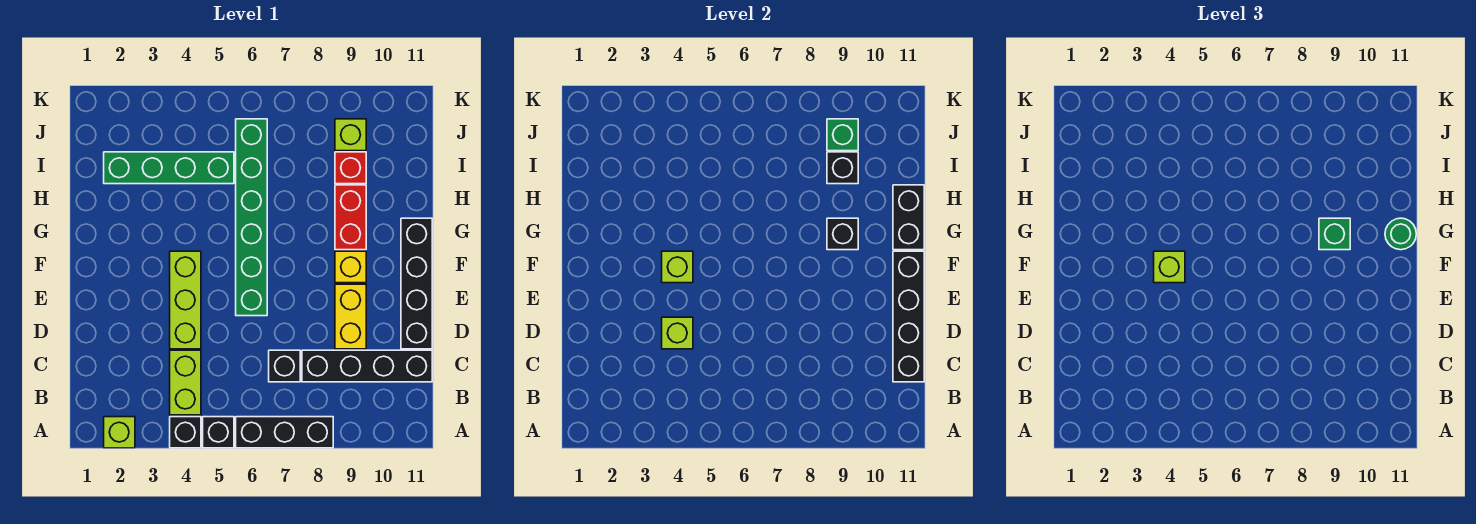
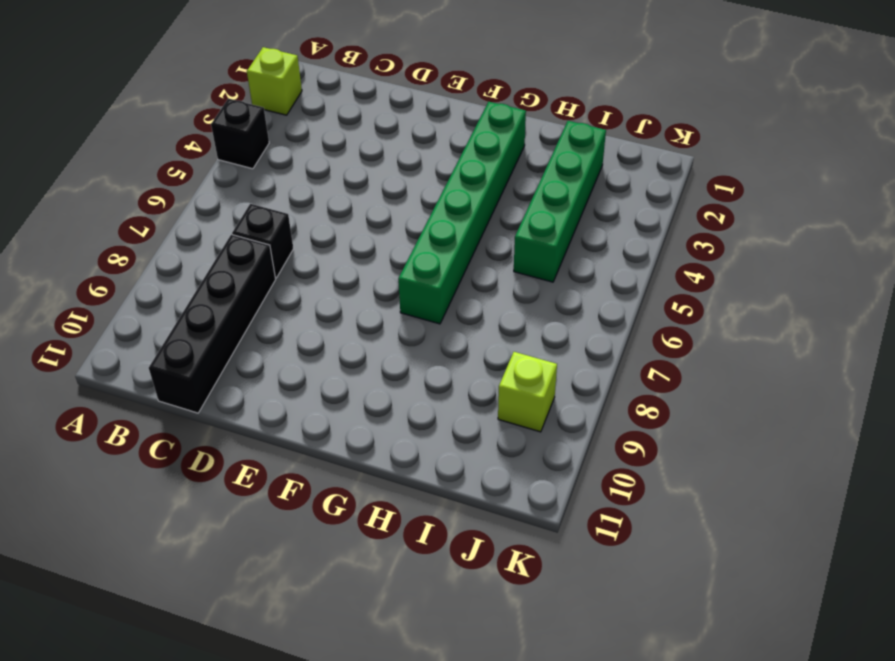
green 1x6 brick [398,102,526,324] -> green 1x6 brick turned to [236,119,267,316]
none -> black 1x1 brick [203,417,234,448]
none -> black 1x3 brick [236,417,333,448]
none -> lime 1x2 brick [170,350,201,415]

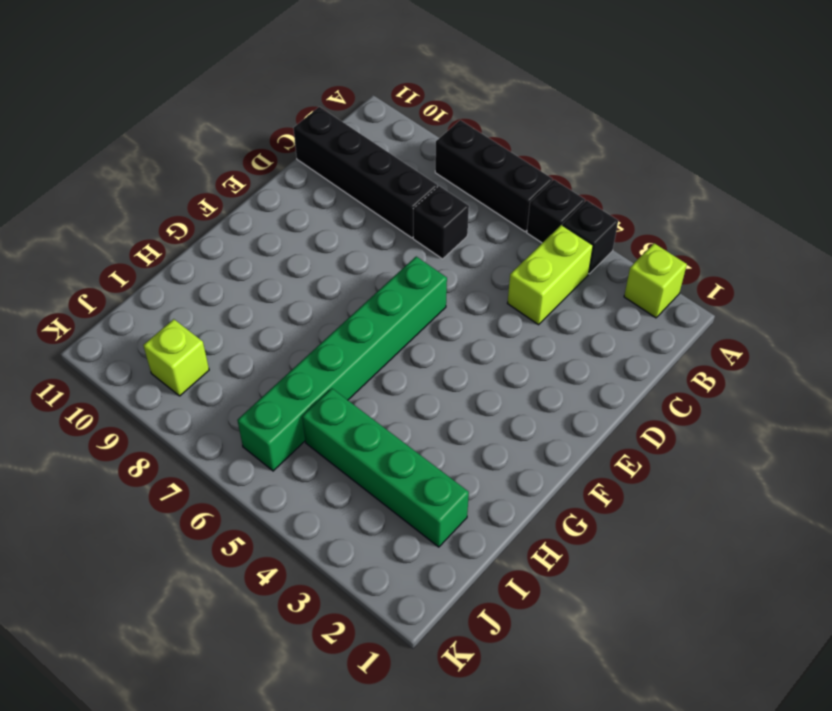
none -> lime 1x3 brick [170,251,201,349]
none -> yellow 1x2 brick [335,284,366,349]
none -> black 1x4 brick [401,218,432,349]

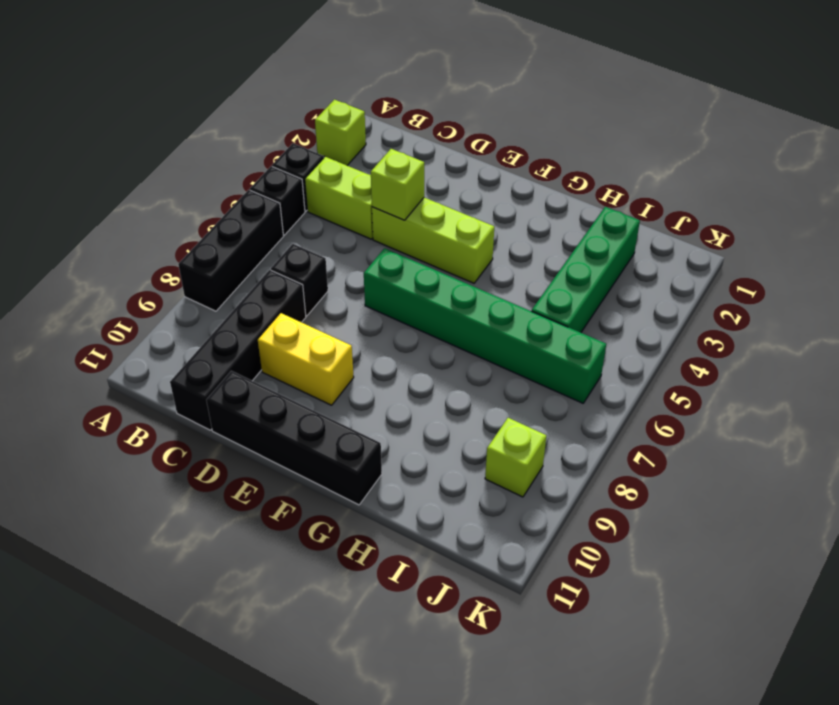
none -> yellow 1x1 brick [335,251,366,283]
none -> red 1x2 brick [335,185,366,250]
none -> red 1x1 brick [335,152,366,184]

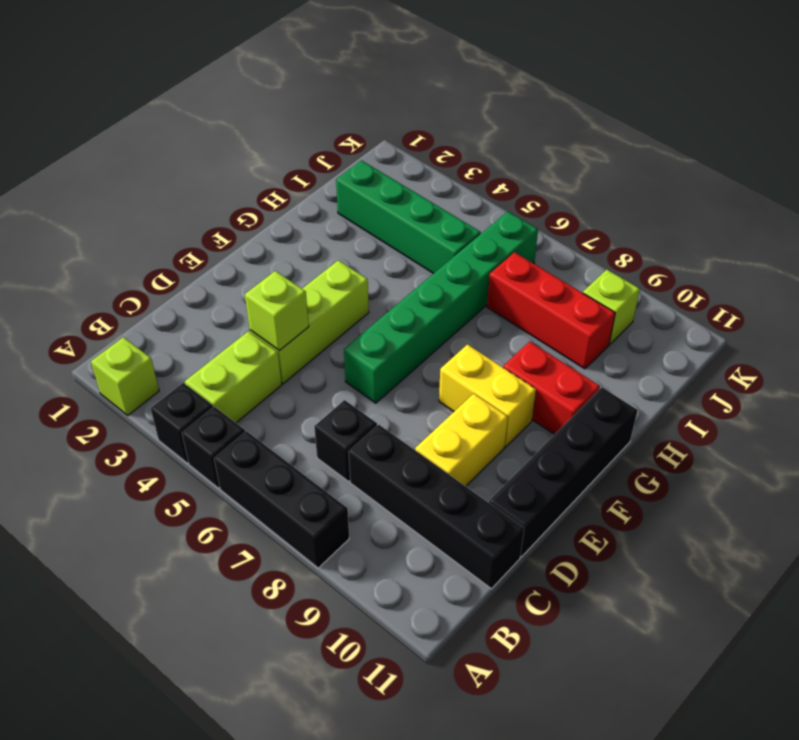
yellow 1x2 brick [439,345,536,447] -> yellow 1x1 brick [335,251,366,283]
red 1x2 brick [503,341,600,435] -> red 1x2 brick turned to [335,185,366,250]
red 1x3 brick [487,252,615,369] -> red 1x1 brick [335,152,366,184]
none -> black 1x4 brick [893,251,924,382]
none -> lime 1x1 brick [662,251,693,283]
none -> black 1x1 brick [827,218,858,250]

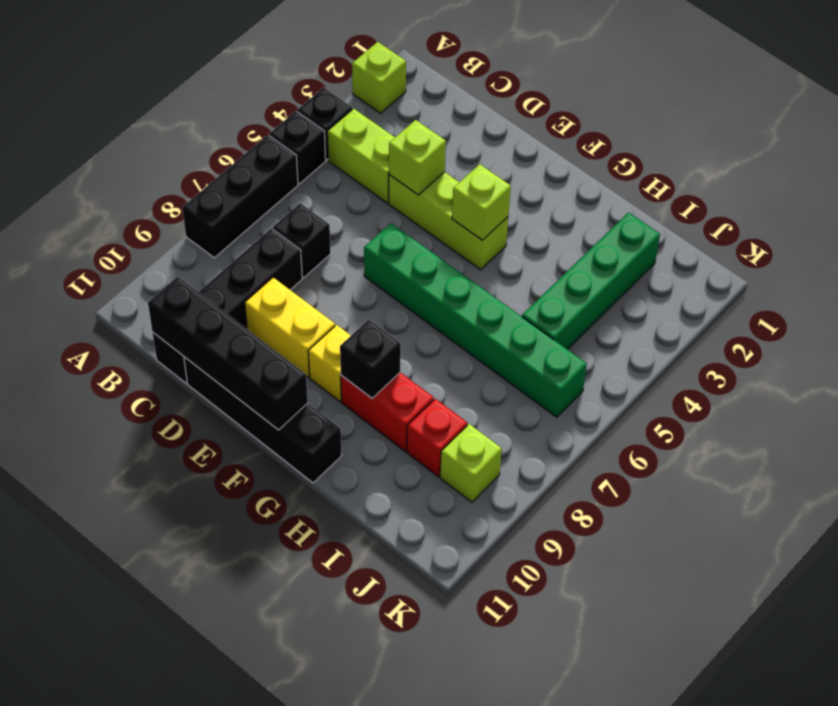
none -> black 1x2 brick [893,185,924,250]
none -> black 1x1 brick [827,152,858,184]
none -> green 1x1 brick [827,119,858,151]

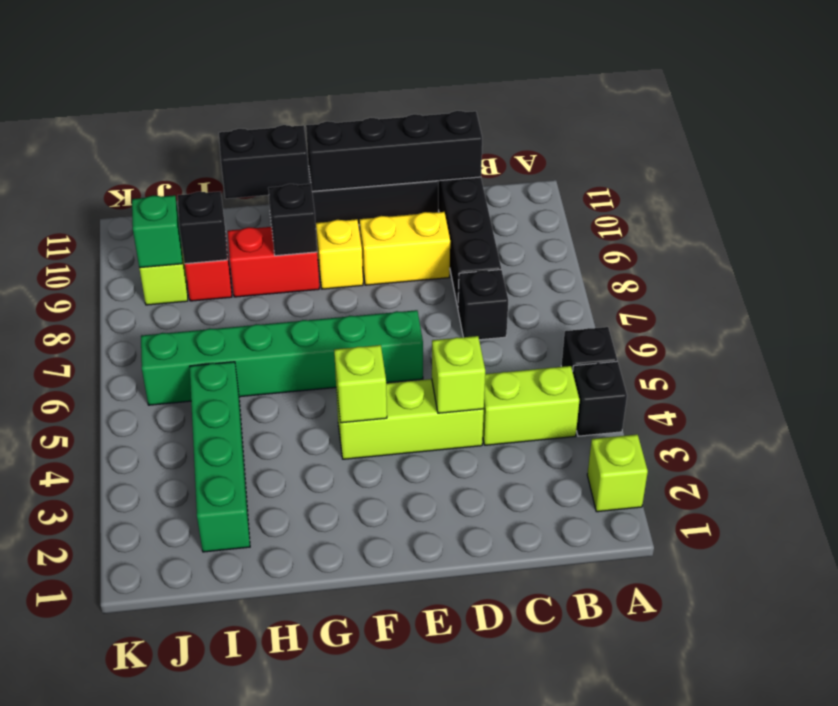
none -> black 1x3 brick [236,417,333,448]
none -> lime 1x1 brick [1154,251,1185,283]
none -> green 1x1 brick [1319,218,1350,250]

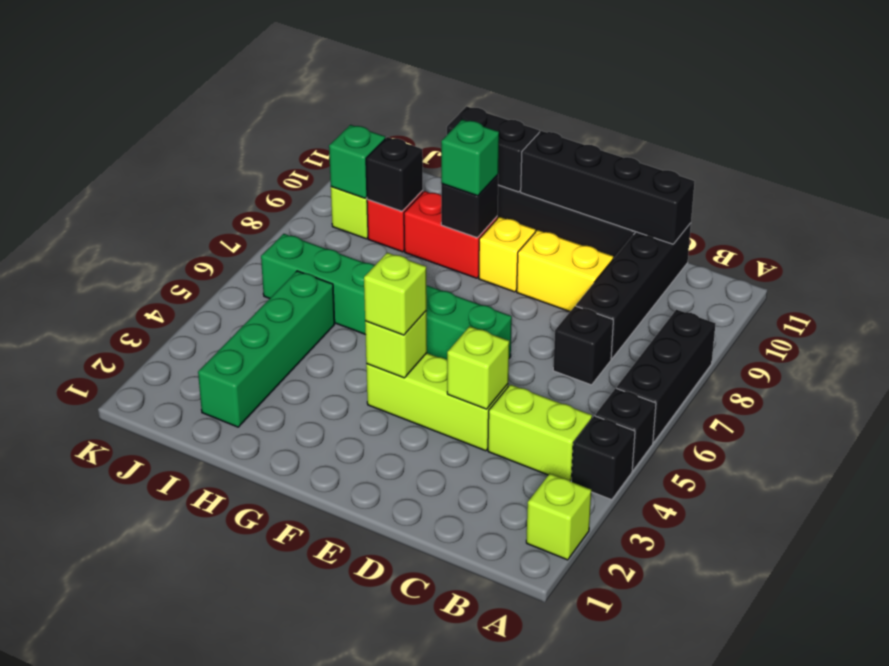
none -> green 1x1 round brick [1385,218,1416,250]

